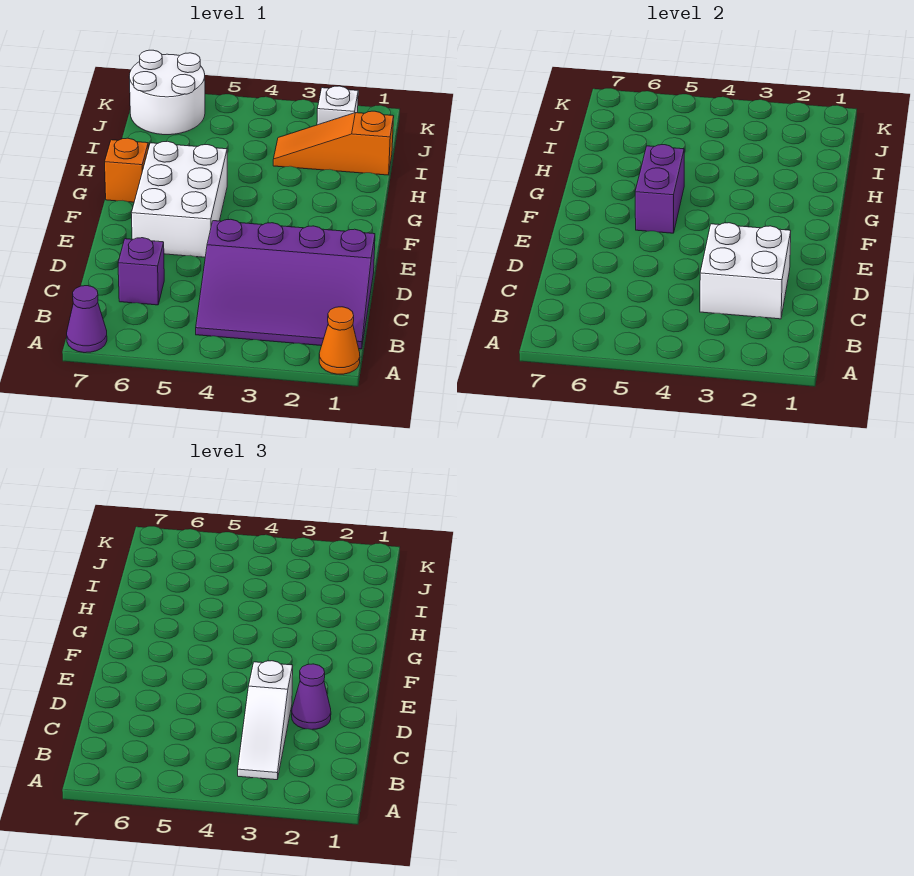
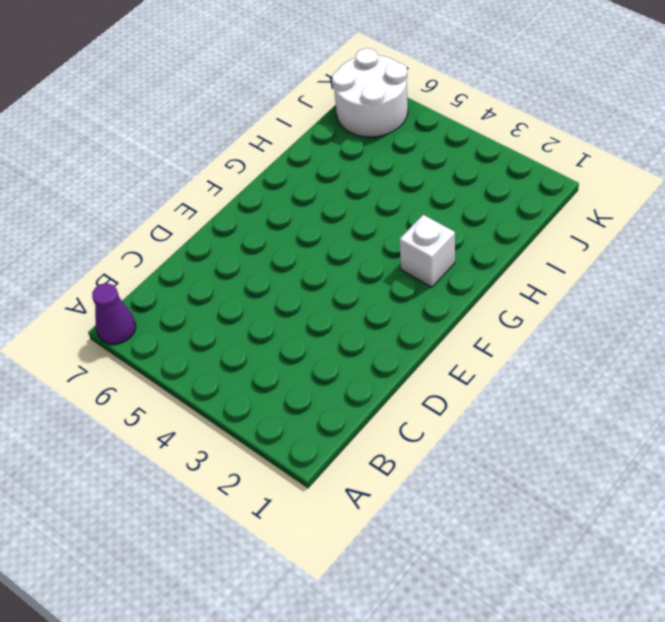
white 1x1 brick [399,215,455,287] -> white 1x1 brick moved to [317,86,358,125]
none -> orange 1x1 cone [319,307,360,374]
none -> purple 3x4 slope [196,219,375,349]
none -> purple 1x1 brick [118,238,164,305]

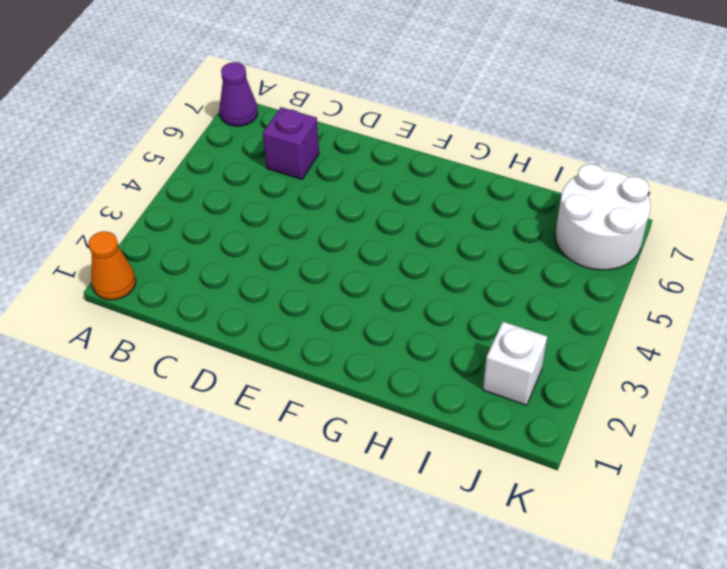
none -> purple 3x4 slope [196,219,375,349]
none -> white 2x3 brick [131,141,227,257]
none -> orange 1x1 brick [105,138,148,202]

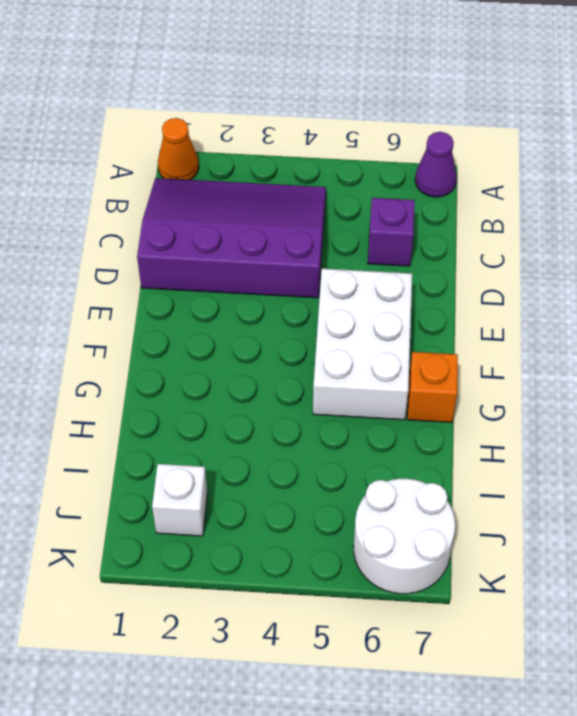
none -> orange 1x3 slope [273,111,394,175]
none -> white 2x2 brick [700,223,791,319]
none -> purple 1x2 brick [635,145,684,233]

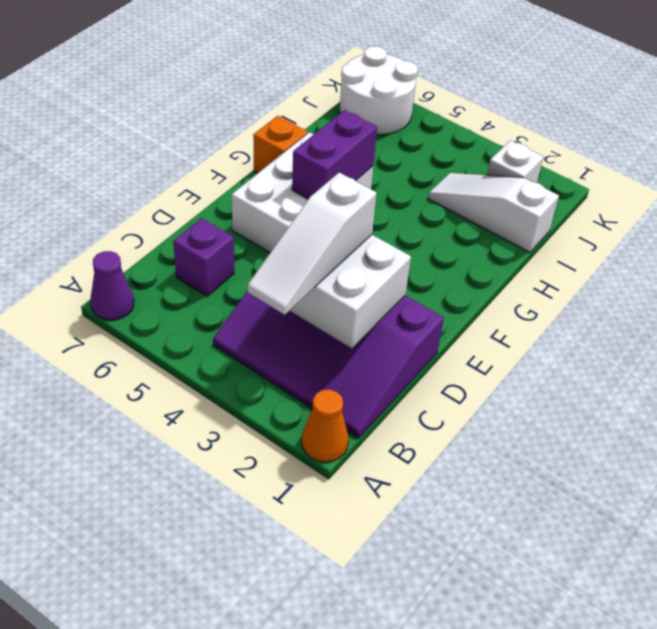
white 1x3 slope [428,173,559,252] -> orange 1x3 slope [273,111,394,175]
none -> purple 1x1 cone [292,664,331,730]

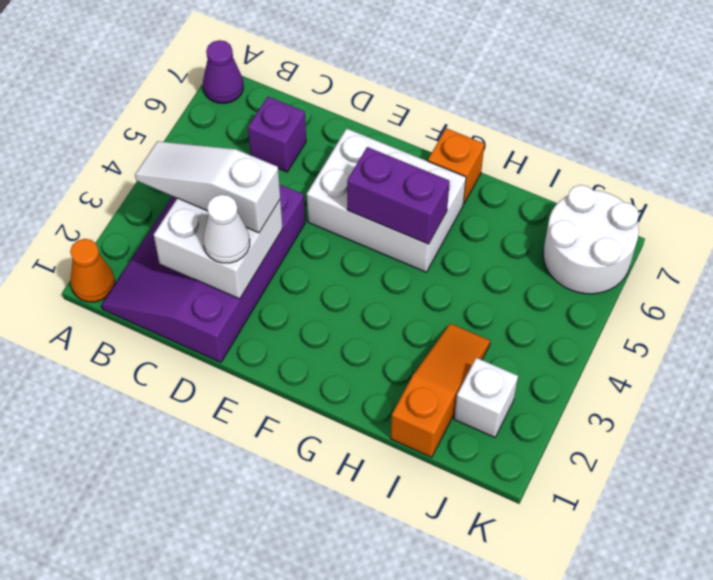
white 1x1 cone [203,194,250,263] -> purple 1x1 cone [292,664,331,730]

